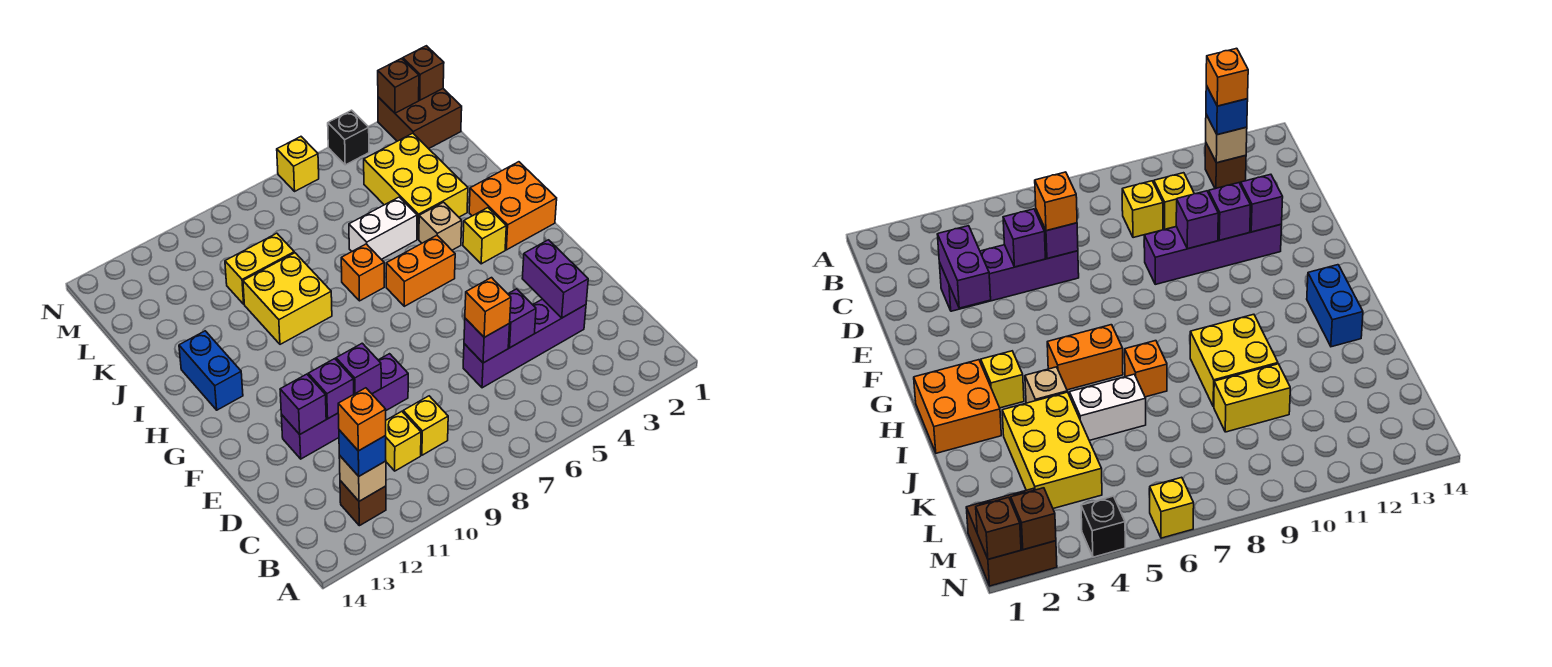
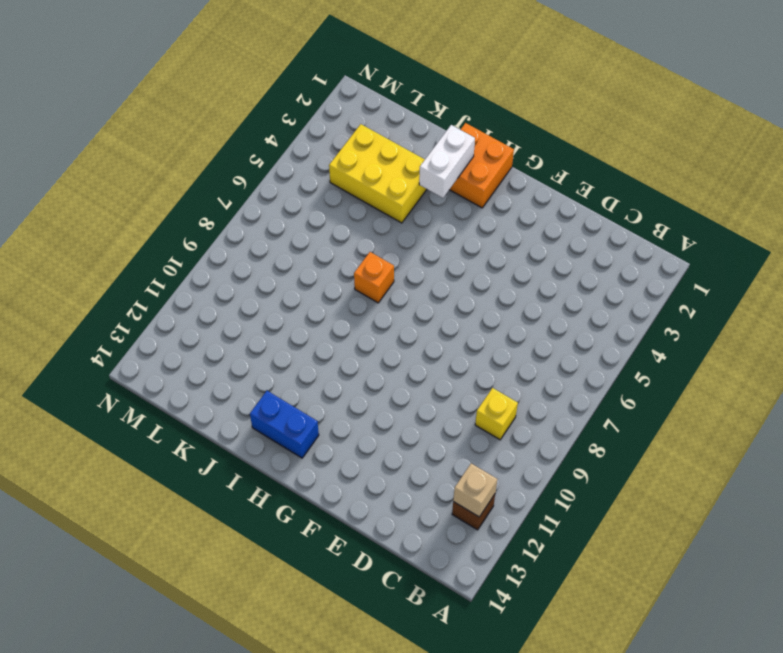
white 1x2 brick [419,125,475,198] -> white 1x2 brick moved to [349,197,417,259]
none -> yellow 1x1 brick [385,411,421,471]
none -> purple 1x4 brick [463,299,586,388]
none -> purple 1x4 brick [281,354,408,459]
none -> yellow 1x1 brick [463,208,506,264]

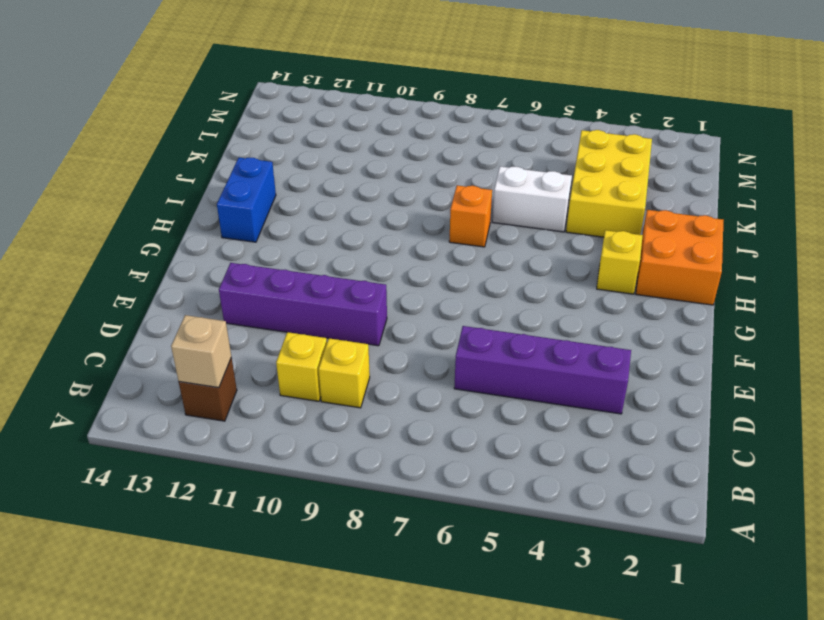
none -> orange 1x2 brick [386,235,455,306]
none -> tan 1x1 brick [419,202,462,250]
none -> yellow 2x2 brick [243,253,332,344]
none -> yellow 1x2 brick [225,233,294,304]

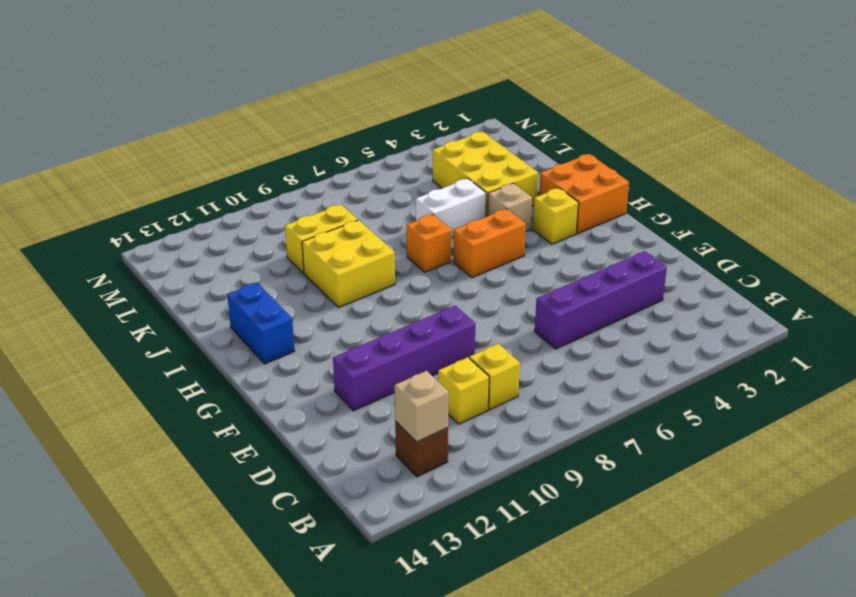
none -> brown 2x2 brick [378,89,462,149]
none -> black 1x1 brick [328,110,369,165]
none -> yellow 1x1 brick [277,137,319,191]
none -> purple 1x2 brick [522,240,588,318]

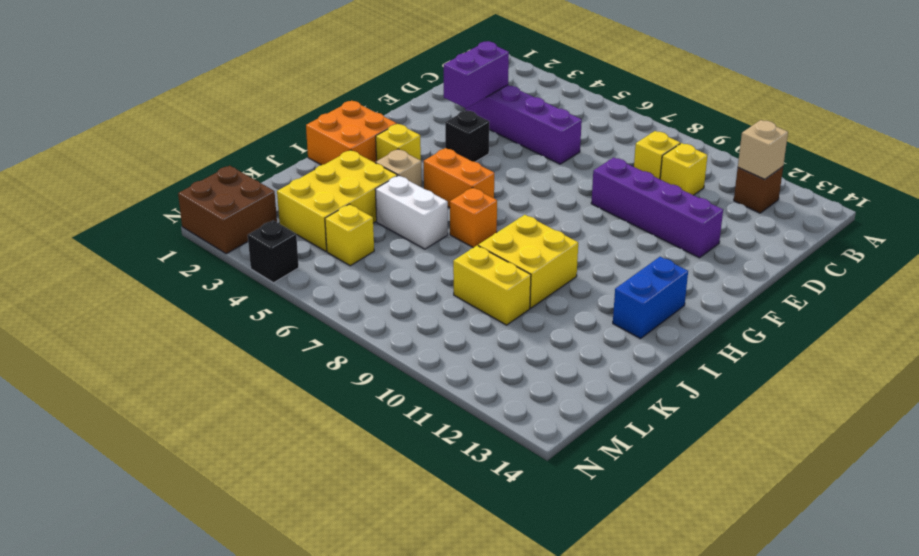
black 1x1 brick [445,110,489,162] -> none
yellow 1x1 brick [325,204,374,266] -> yellow 1x1 brick moved to [277,137,319,191]
none -> purple 1x1 brick [508,289,536,348]
none -> purple 1x1 brick [464,318,510,363]
none -> purple 1x1 brick [336,343,381,394]
none -> purple 1x1 brick [308,359,354,418]

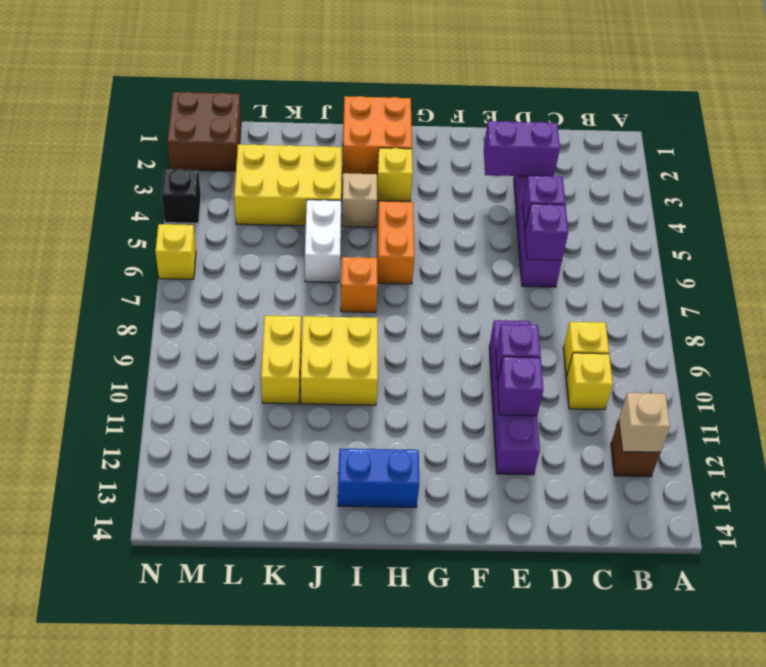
none -> purple 1x1 brick [280,374,326,434]
none -> brown 1x1 brick [403,46,444,100]
none -> brown 1x1 brick [378,59,419,113]
none -> blue 1x1 brick [339,430,386,476]

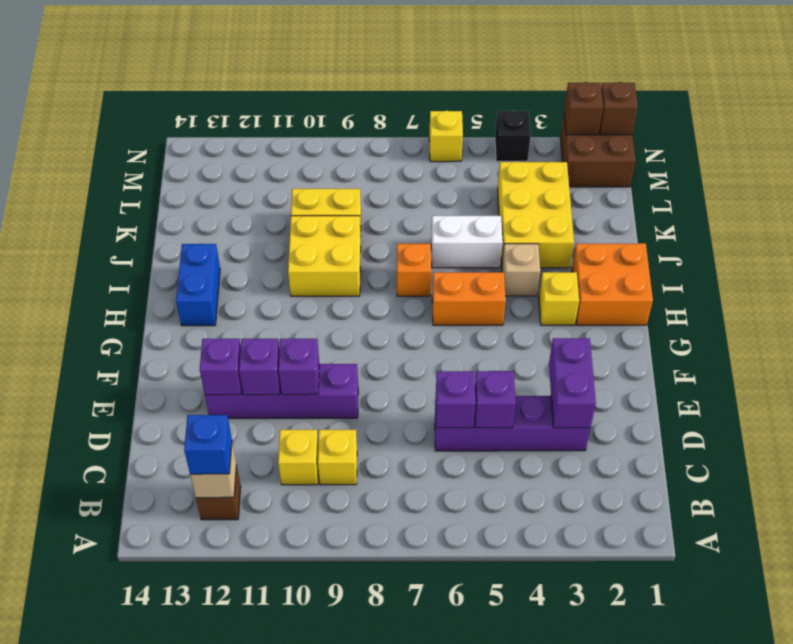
none -> orange 1x1 brick [465,278,511,337]
none -> orange 1x1 brick [338,388,386,451]

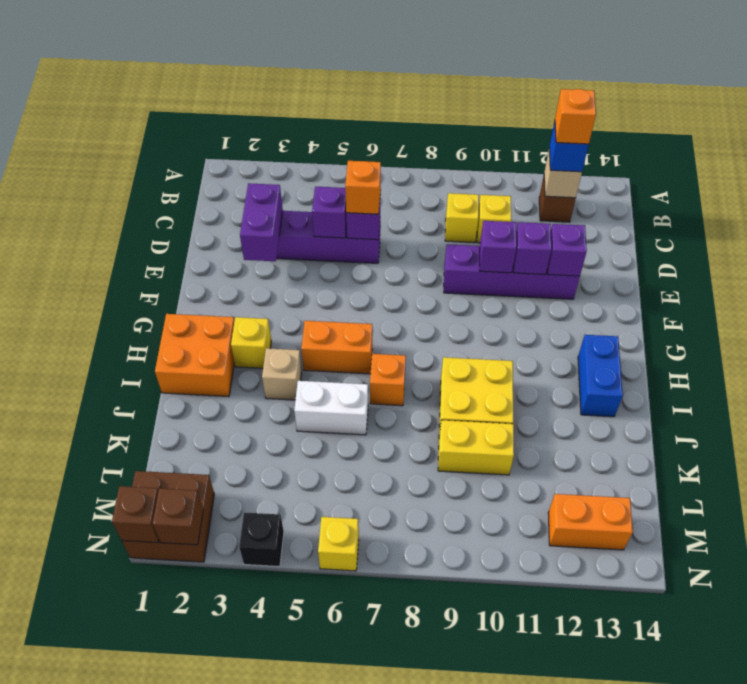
orange 1x2 brick [548,494,633,550] -> none
none -> yellow 2x3 brick [364,133,468,239]

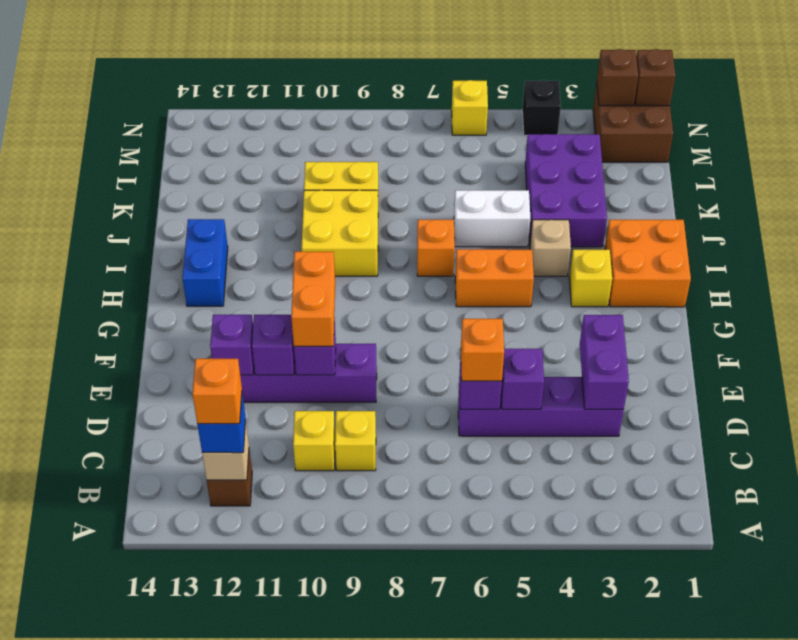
orange 1x2 brick [291,252,335,346] -> none
purple 2x3 brick [525,134,607,247] -> yellow 2x3 brick [364,133,468,239]

